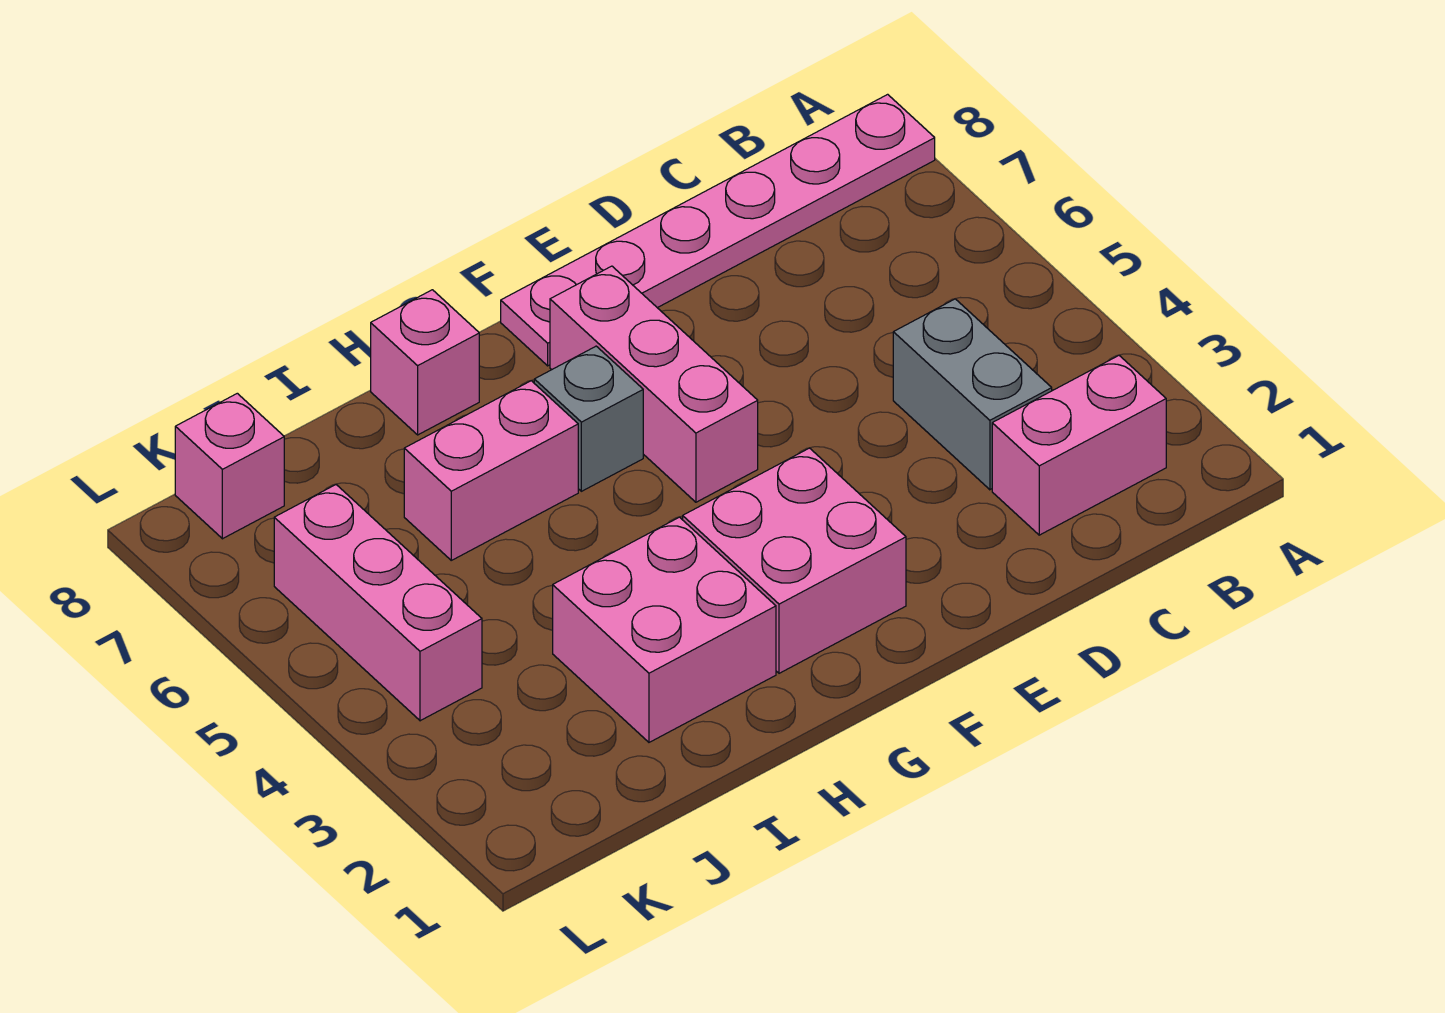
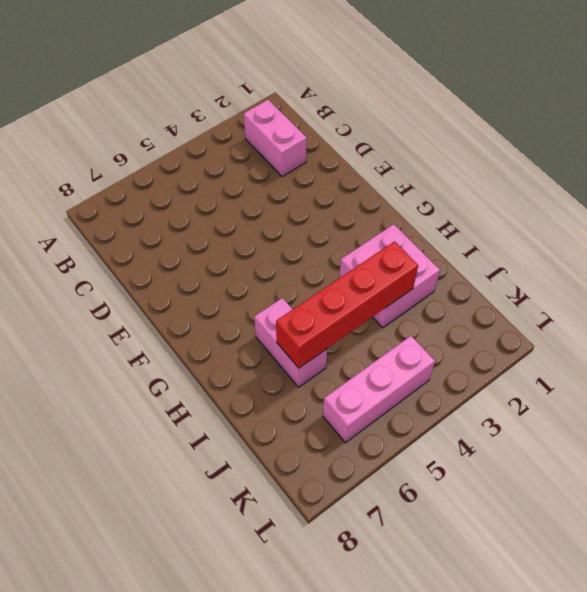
red 1x4 brick [276,241,418,368] -> none
none -> pink 1x6 plate [501,94,935,366]
none -> grey 1x2 brick [893,299,1052,490]

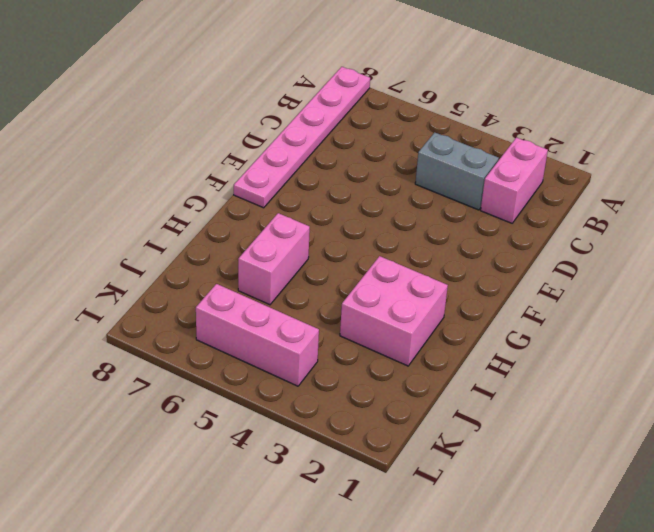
none -> pink 2x2 brick [683,448,906,673]
none -> pink 1x3 brick [550,266,758,502]

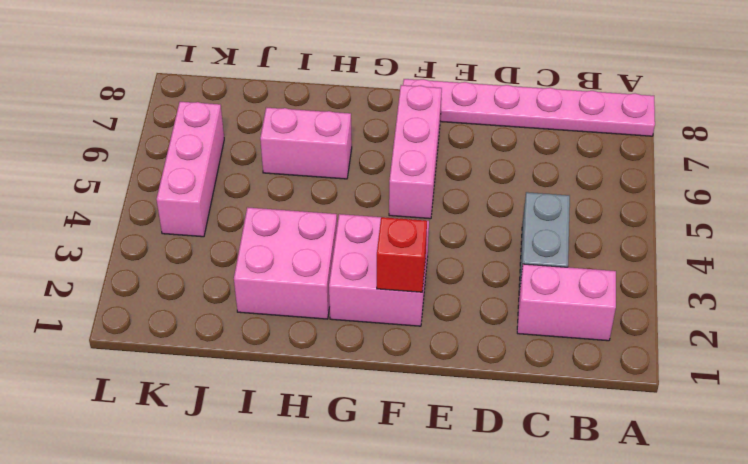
red 1x1 brick [377,217,427,292] -> none
none -> grey 1x1 brick [534,346,643,491]
none -> pink 1x1 brick [371,290,479,435]

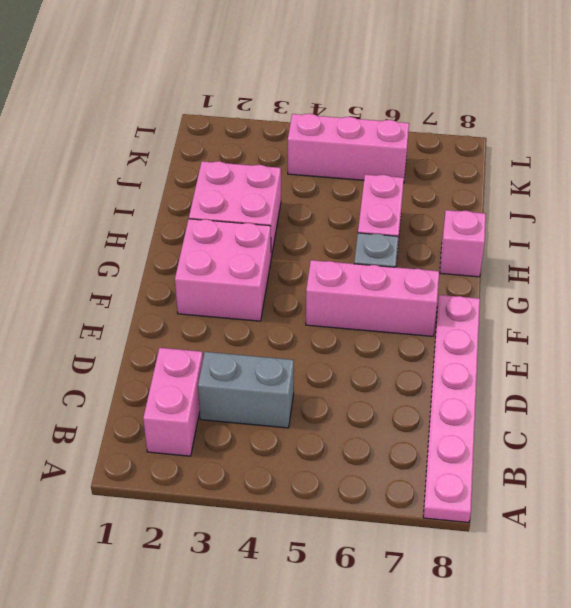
none -> pink 1x1 brick [175,393,284,539]

